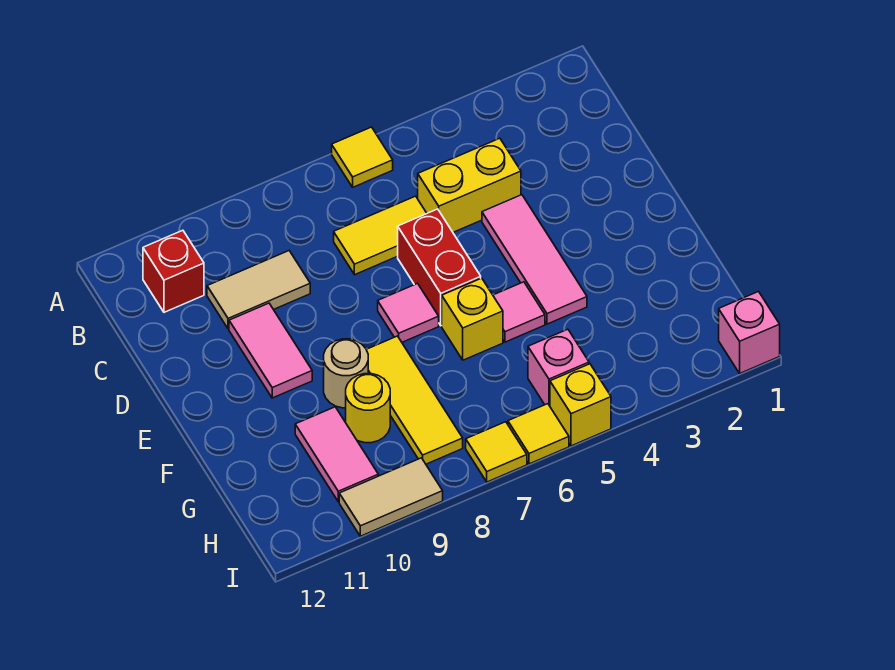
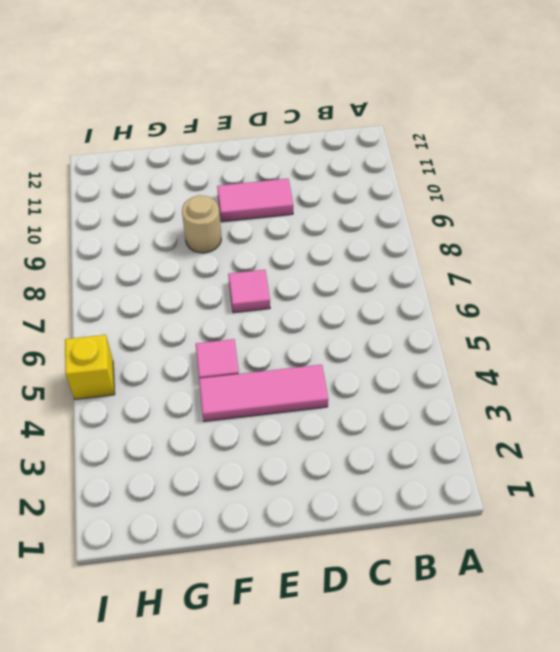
none -> yellow 1x1 tile [332,127,393,187]
none -> red 1x1 brick [143,230,204,312]
none -> yellow 1x2 brick [418,138,521,232]

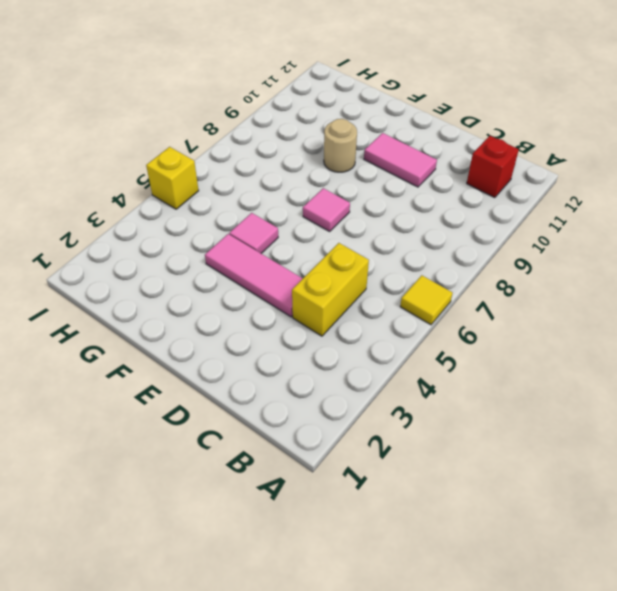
none -> yellow 1x2 tile [334,196,427,275]
none -> tan 1x2 tile [207,251,310,329]
none -> red 1x2 brick [398,209,481,326]

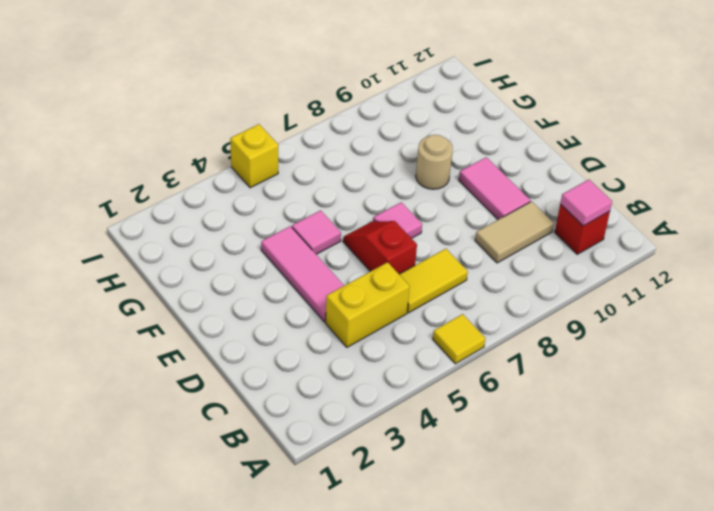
pink 1x1 tile [560,180,612,226] -> none
red 1x2 slope [343,221,417,274] -> red 1x2 brick [398,209,481,326]
none -> yellow 1x1 brick [442,278,503,360]
none -> yellow 1x3 tile [366,336,463,464]
none -> yellow 1x1 round brick [346,374,390,443]

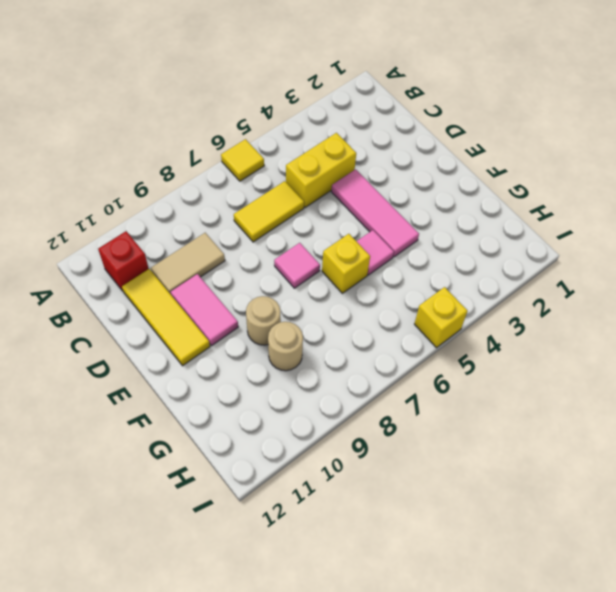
yellow 1x3 tile [122,269,210,366] -> yellow 1x3 tile moved to [366,336,463,464]
tan 1x1 round brick [268,322,303,371] -> yellow 1x1 round brick [346,374,390,443]
none -> red 1x2 brick [398,209,481,326]
none -> pink 1x2 tile [295,407,378,502]
none -> pink 1x1 brick [528,329,589,406]

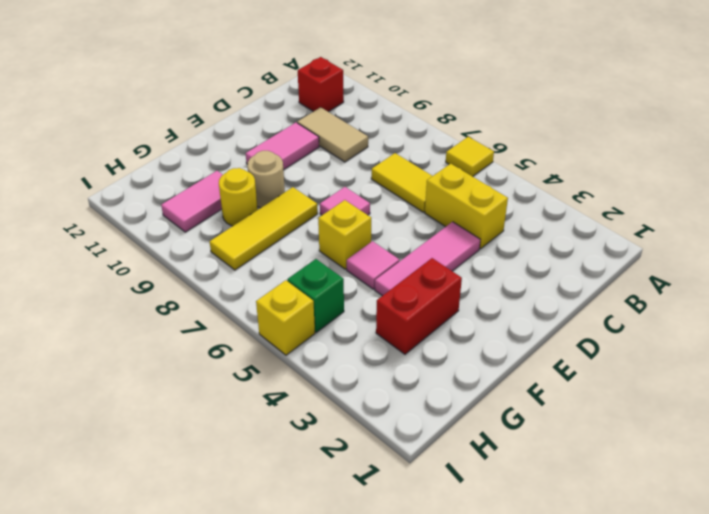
red 1x2 brick [376,258,462,354] -> red 1x2 brick moved to [398,209,481,326]
green 1x1 brick [287,259,344,332] -> pink 1x1 brick [528,329,589,406]
none -> pink 1x1 brick [719,292,780,373]
none -> yellow 1x1 tile [508,404,569,464]
none -> yellow 1x1 tile [466,422,527,482]

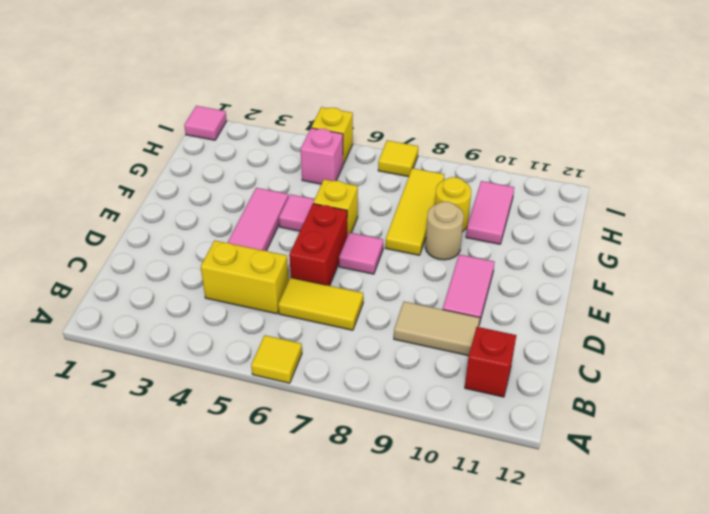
pink 1x1 tile [184,106,227,140] -> pink 1x1 brick [719,292,780,373]
none -> yellow 1x1 tile [508,404,569,464]
none -> tan 1x2 tile [339,458,443,536]

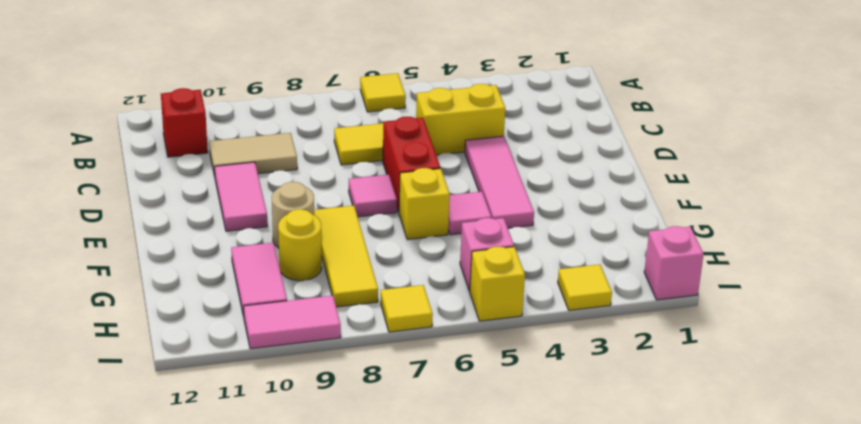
yellow 1x1 tile [558,264,612,310] -> yellow 1x1 tile moved to [508,404,569,464]
pink 1x2 tile [244,296,341,349] -> tan 1x2 tile [339,458,443,536]

